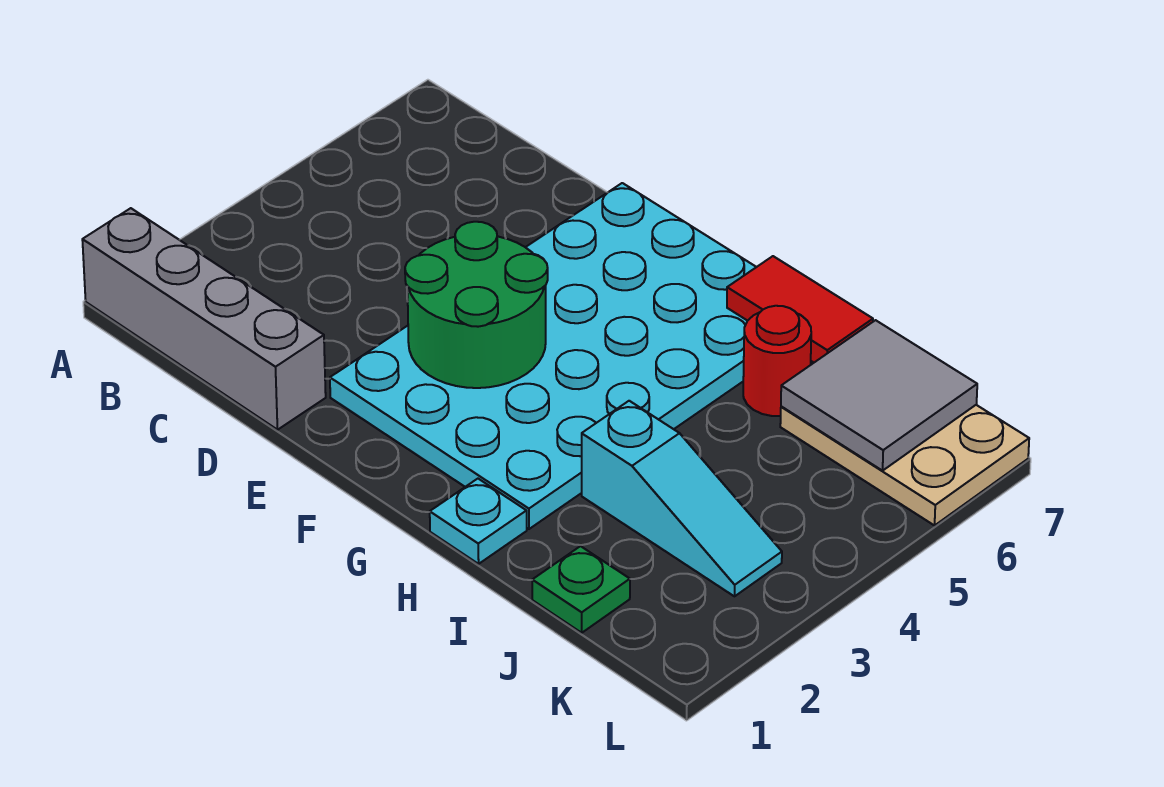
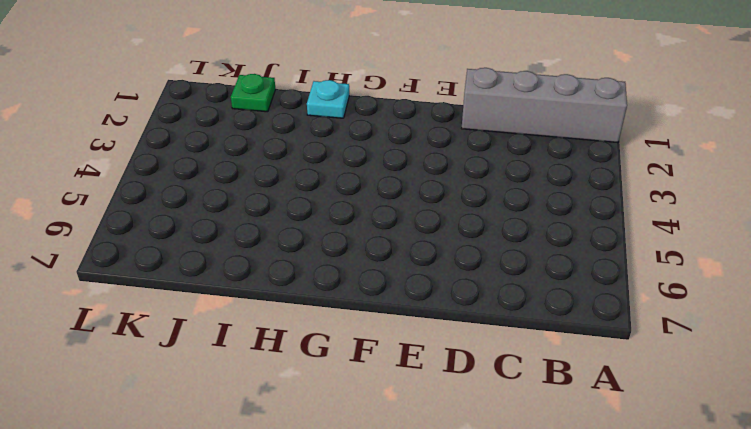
none -> cyan 4x6 plate [330,183,756,529]
none -> cyan 1x3 slope [582,401,782,596]

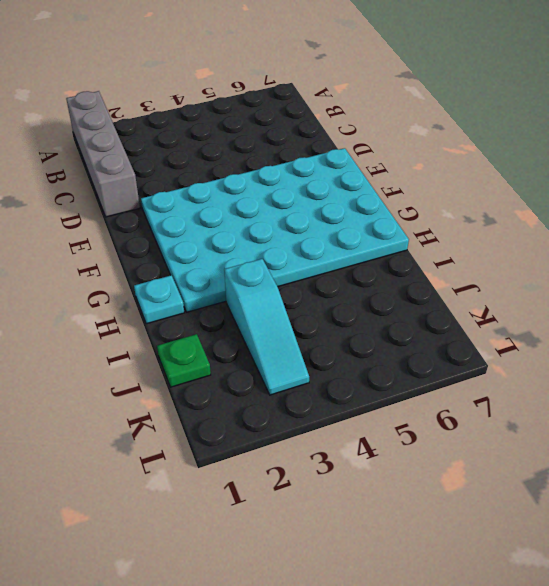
none -> red 1x1 round brick [743,306,811,416]
none -> tan 2x3 plate [780,405,1029,525]

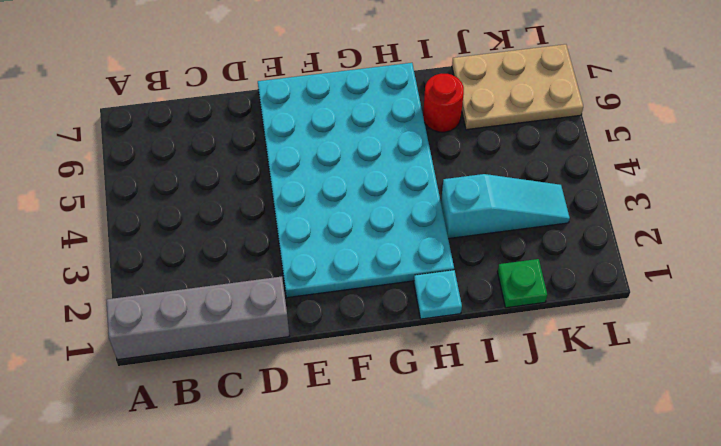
none -> green 2x2 round brick [405,222,548,388]
none -> red 1x2 tile [727,256,873,362]

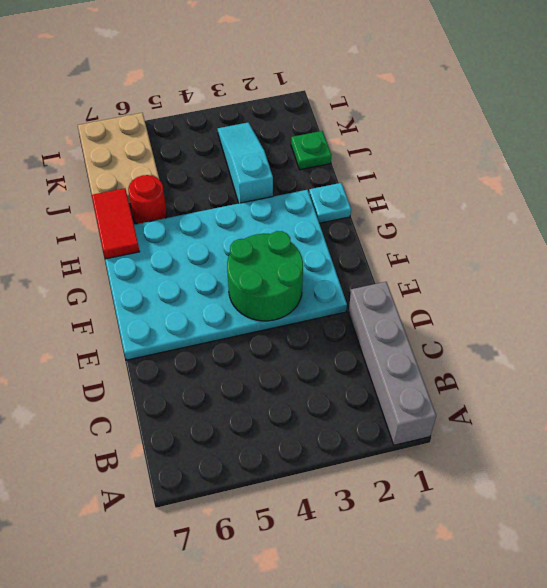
none -> grey 2x2 tile [781,320,977,471]

